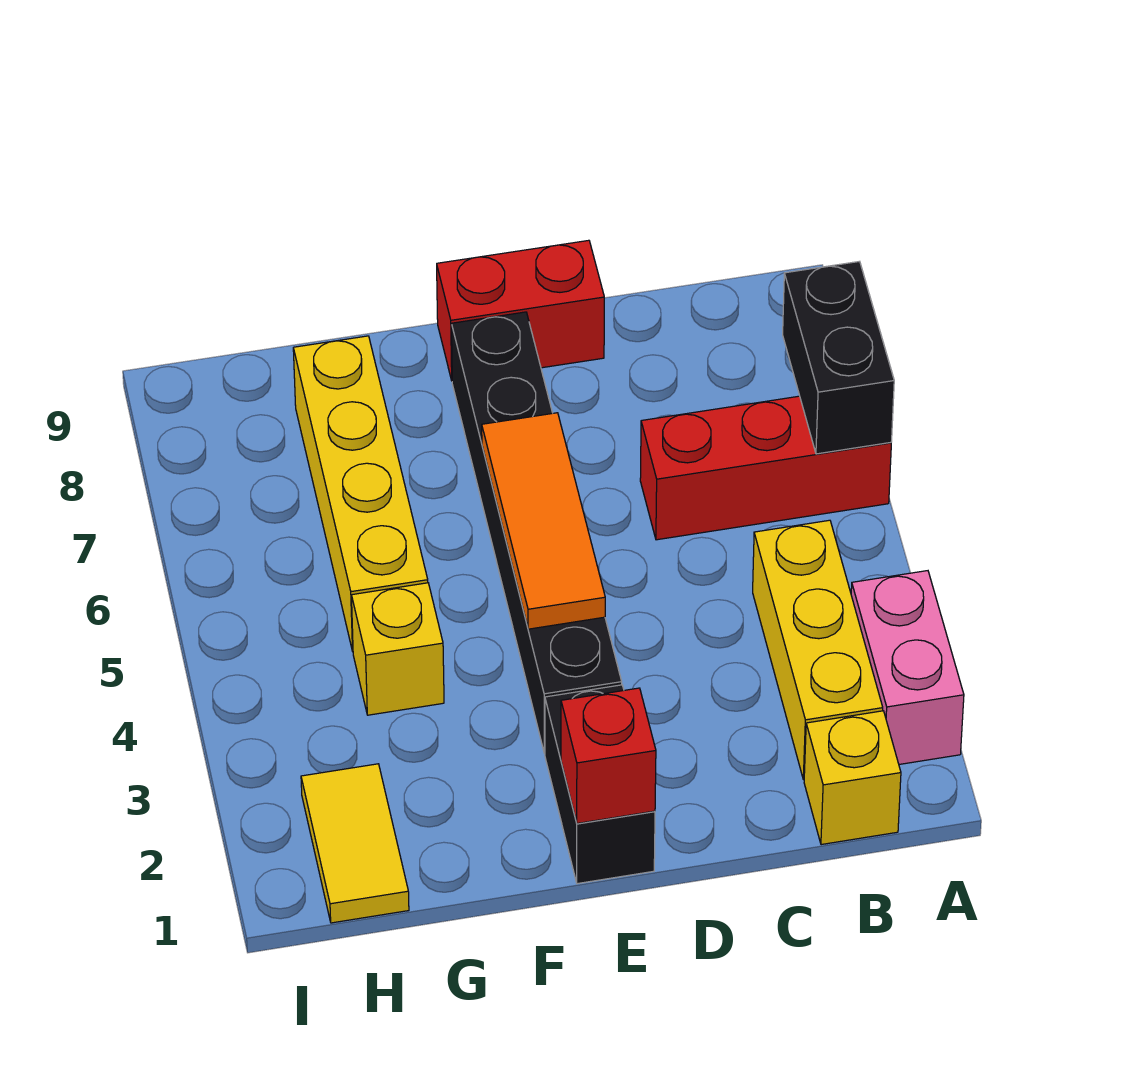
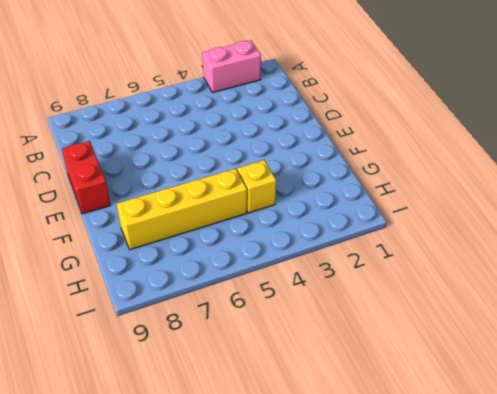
none -> red 1x3 brick [640,396,891,540]
none -> yellow 1x1 brick [804,711,901,845]
none -> yellow 1x3 brick [753,520,883,780]

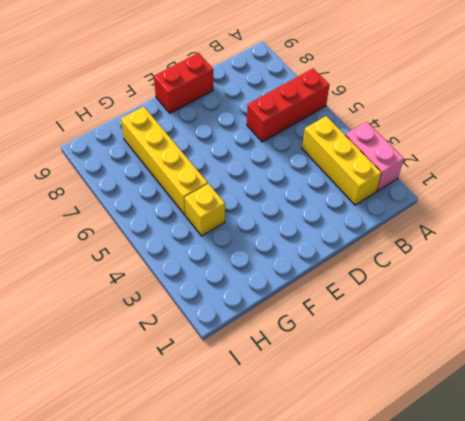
none -> yellow 1x1 brick [804,711,901,845]
none -> black 1x2 brick [545,685,655,884]
none -> black 1x6 brick [452,312,622,753]

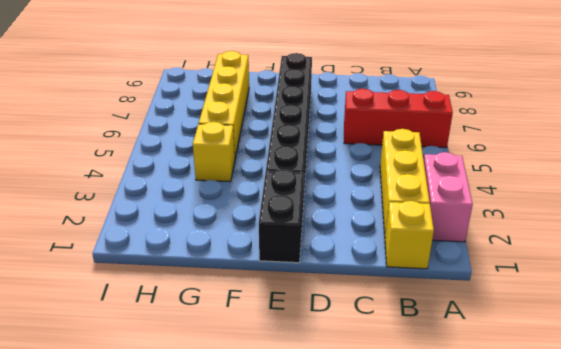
none -> red 1x2 brick [437,240,604,380]
none -> yellow 1x2 tile [301,764,409,923]
none -> black 1x2 brick [783,261,894,454]

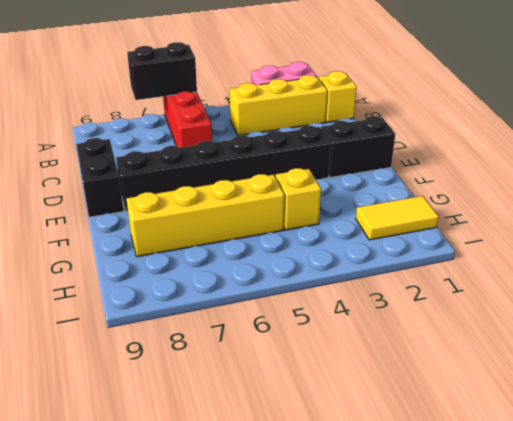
black 1x2 brick [76,138,124,217] -> red 1x2 brick [437,240,604,380]
none -> red 1x1 brick [561,688,656,823]
none -> orange 1x3 tile [482,413,605,629]

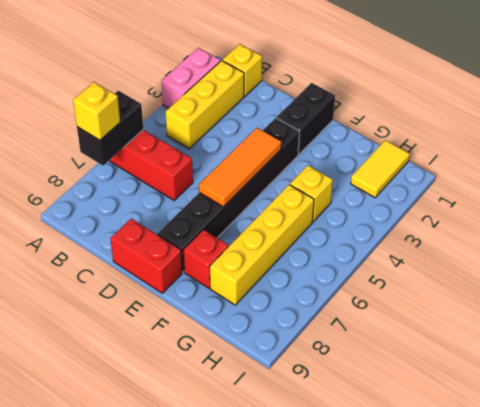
yellow 1x1 brick [73,82,120,140] -> none
red 1x1 brick [183,230,228,288] -> red 1x1 brick moved to [561,688,656,823]

